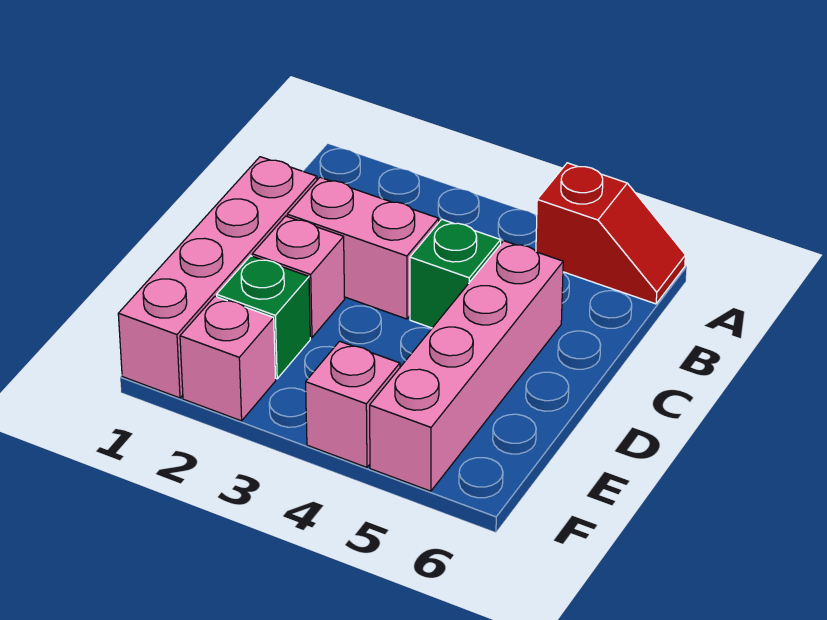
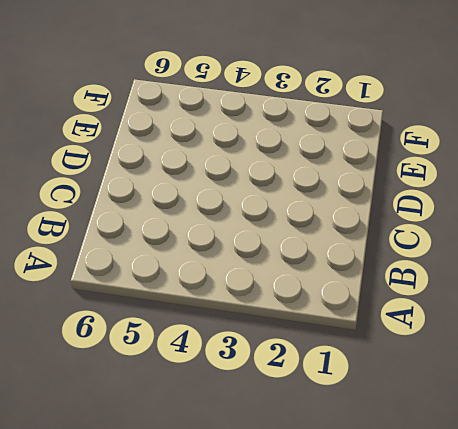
none -> red 1x2 slope [536,163,685,304]
none -> pink 1x4 brick [118,157,317,398]

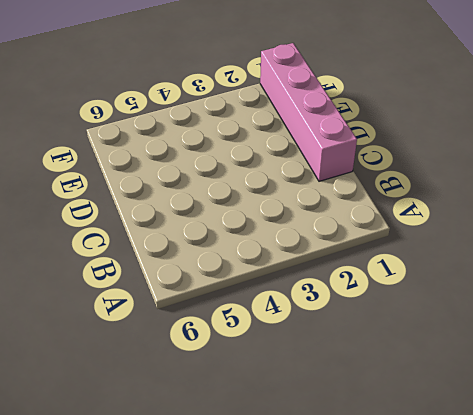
none -> red 1x2 slope [536,163,685,304]
none -> pink 1x2 brick [287,177,439,319]

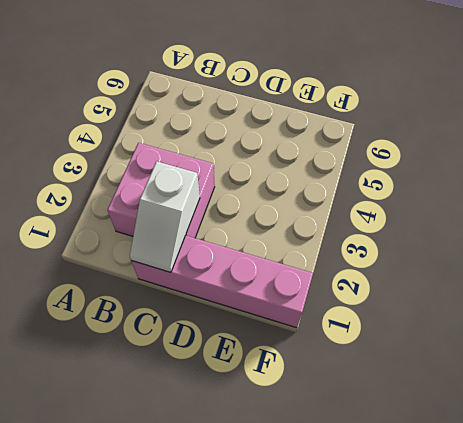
pink 2x2 brick [107,143,215,238] -> pink 1x2 brick [287,177,439,319]
white 1x2 slope [130,161,200,272] -> none
none -> red 1x2 slope [536,163,685,304]
none -> green 1x1 brick [410,219,501,328]

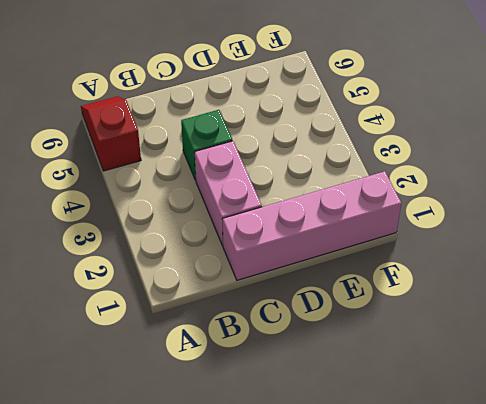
none -> pink 1x4 brick [370,241,563,491]
none -> pink 1x1 brick [252,216,345,338]

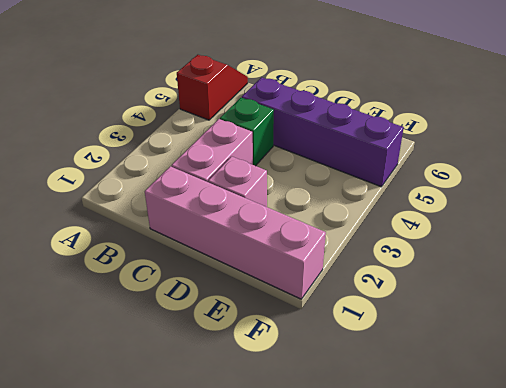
purple 1x4 brick [242,77,404,187] -> pink 1x4 brick [370,241,563,491]
none -> green 1x1 brick [217,256,310,379]
none -> pink 1x1 brick [180,297,276,421]

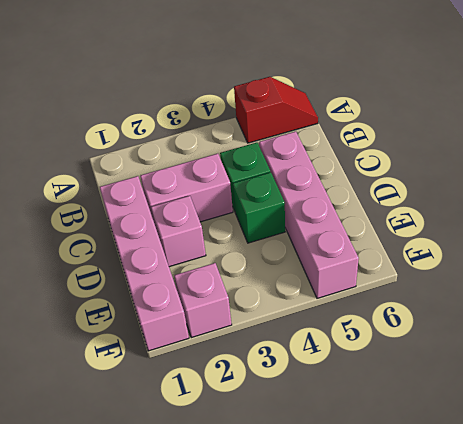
green 1x1 brick [233,172,285,243] -> green 1x1 brick moved to [217,256,310,379]
none -> pink 1x1 brick [306,341,400,467]

